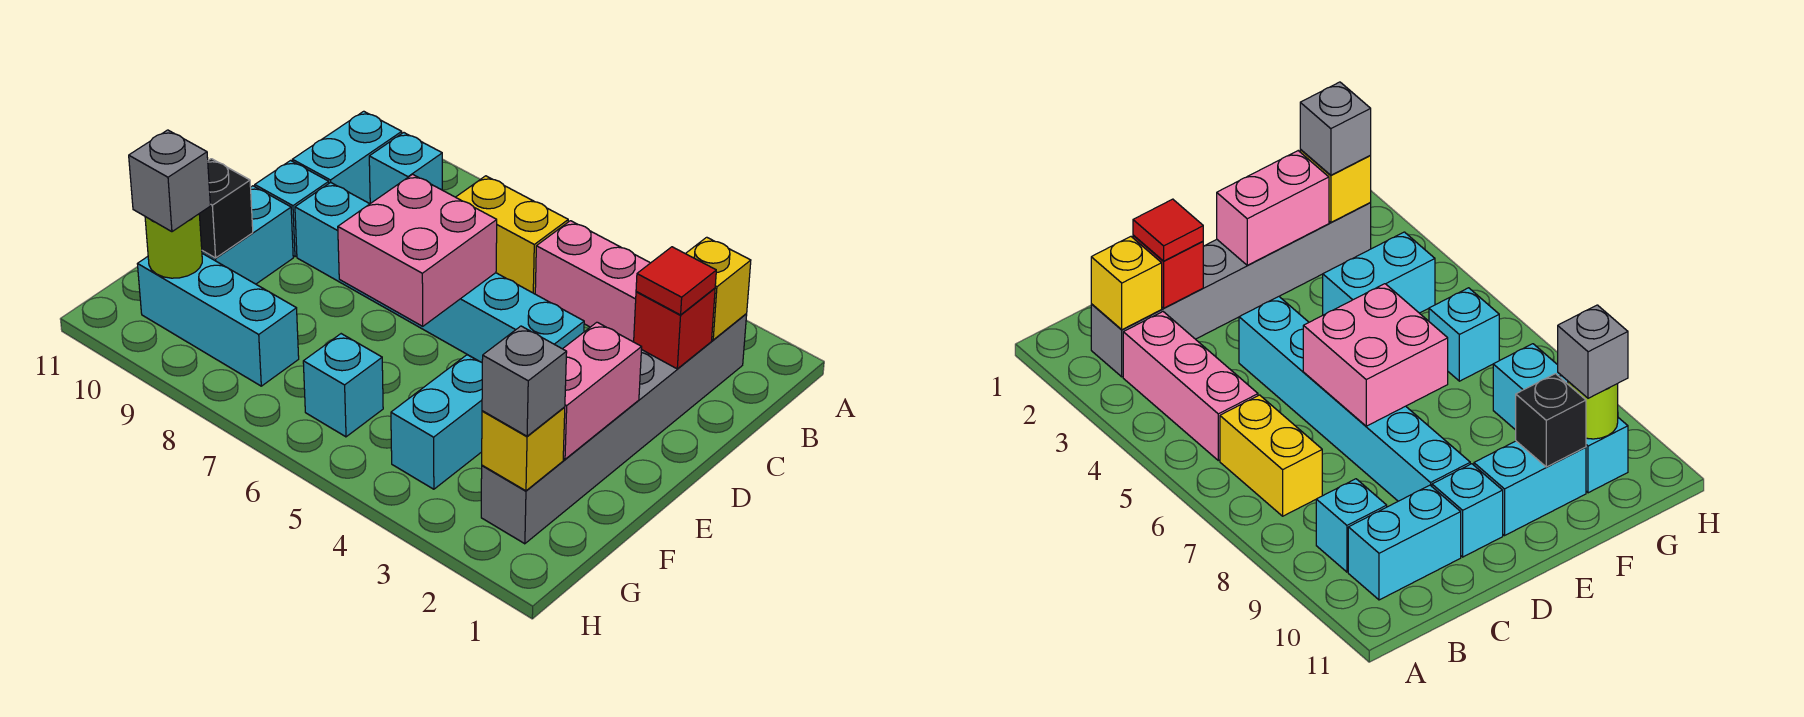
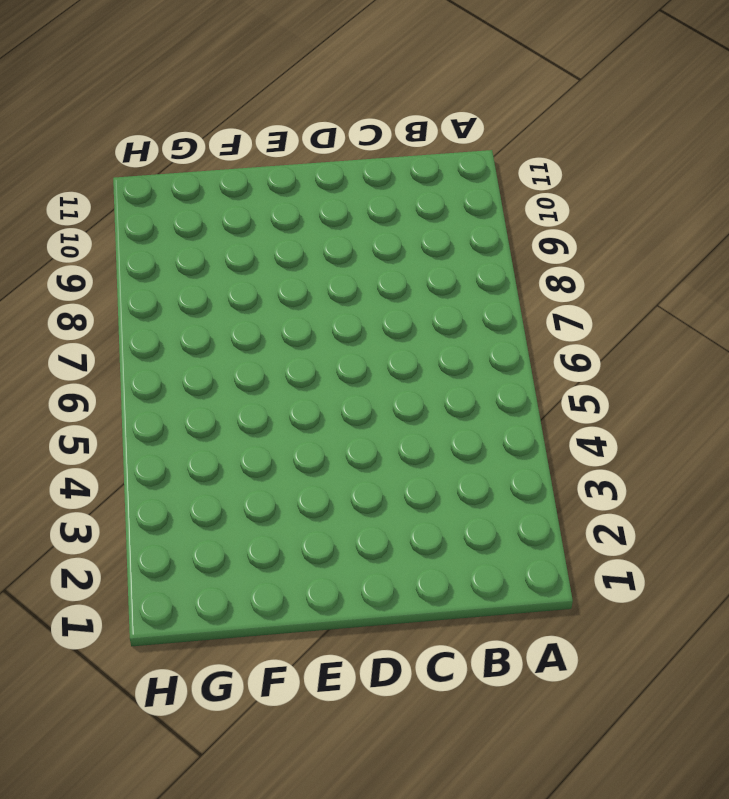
none -> grey 1x6 brick [481,314,747,544]
none -> pink 1x3 brick [535,221,650,342]
none -> yellow 1x2 brick [456,176,568,294]

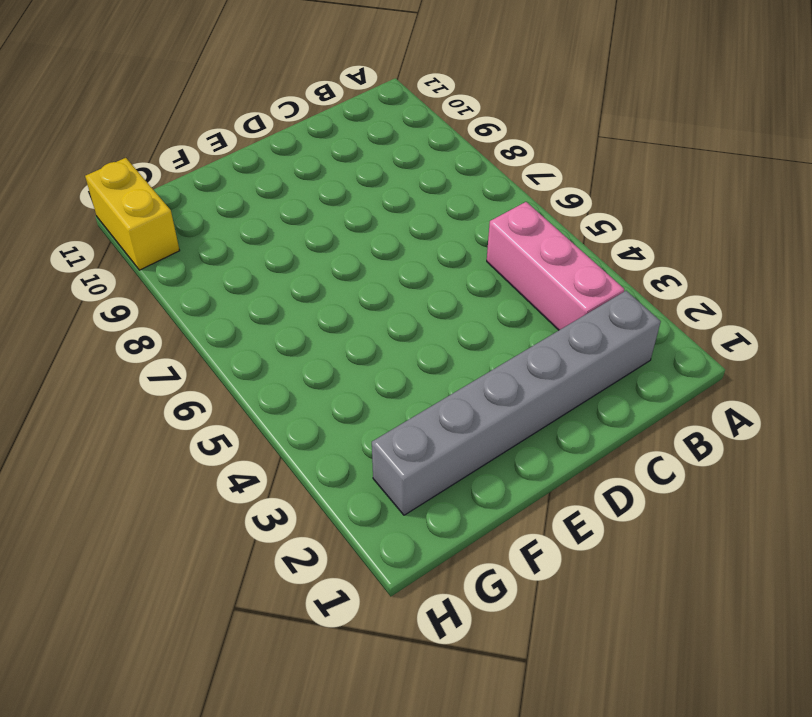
yellow 1x2 brick [85,158,180,270] -> yellow 1x2 brick moved to [456,176,568,294]
none -> cyan 1x1 brick [369,133,442,203]
none -> cyan 1x2 brick [292,111,402,204]
none -> cyan 1x6 brick [295,183,584,362]

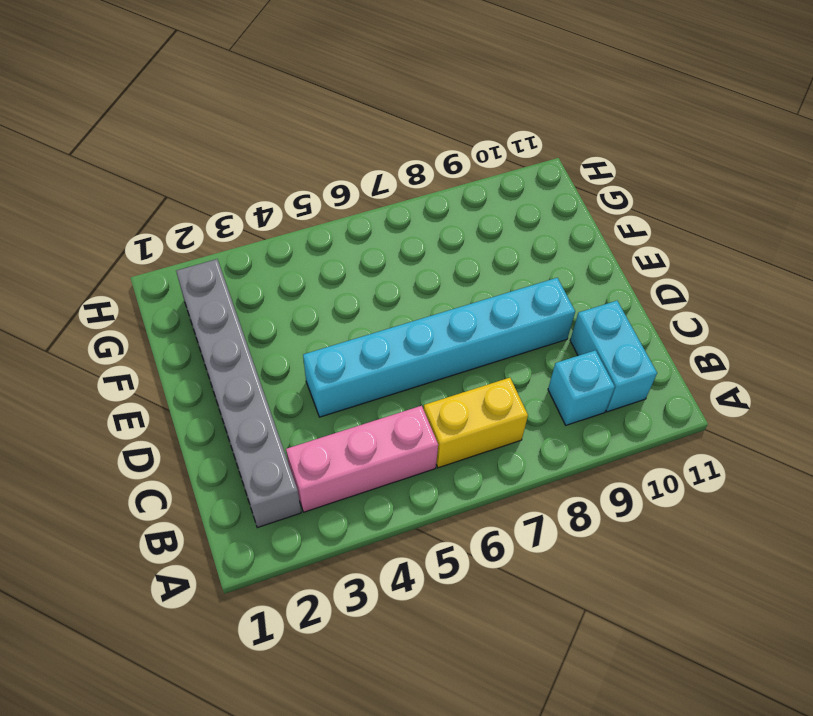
none -> cyan 1x1 brick [255,161,329,257]
none -> cyan 1x2 brick [202,186,293,284]
none -> cyan 1x2 brick [391,355,482,489]

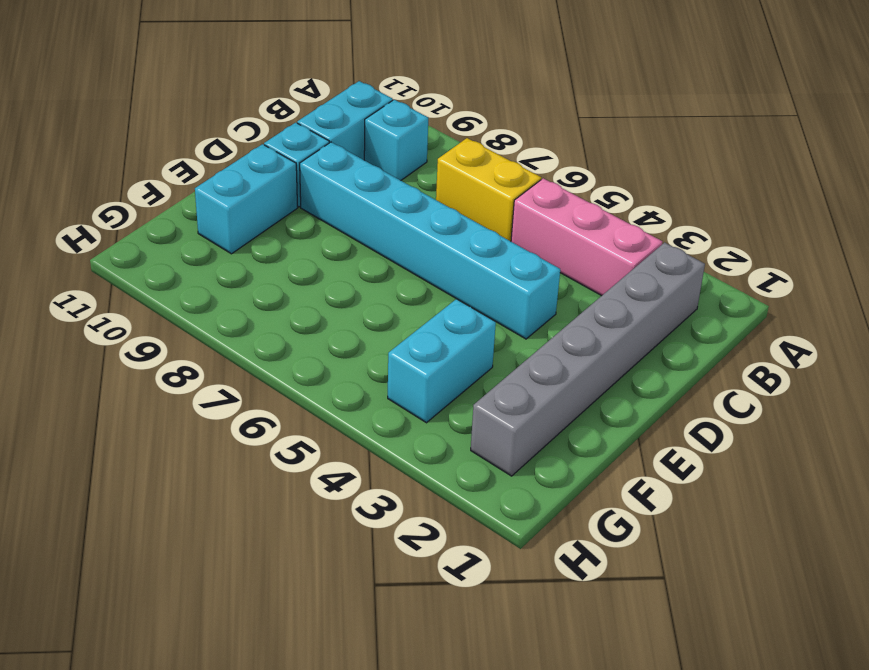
none -> cyan 1x1 brick [303,334,383,437]
none -> cyan 1x3 brick [138,253,299,386]
none -> yellow 1x1 brick [686,237,751,340]

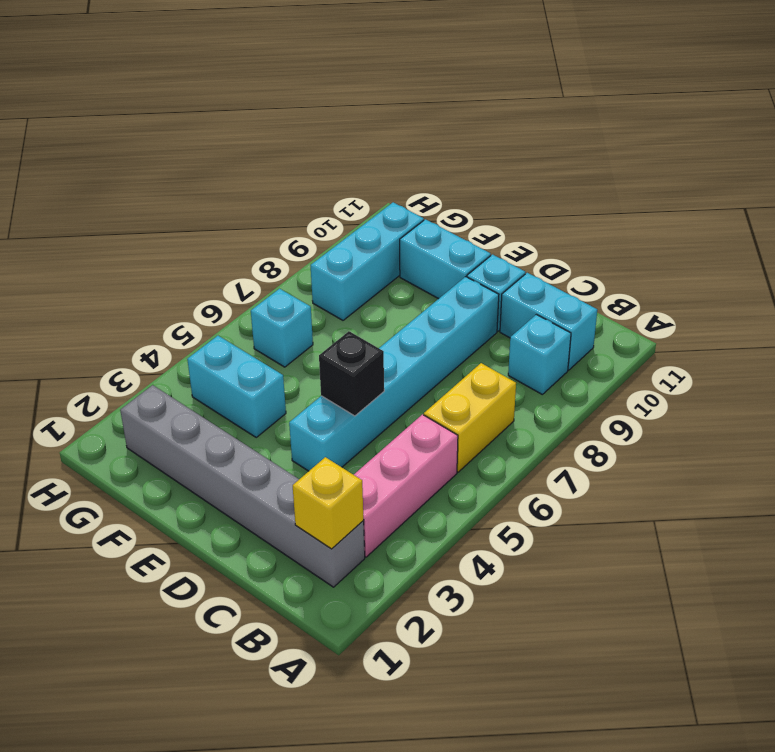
black 1x1 brick [319,331,384,416] -> black 1x1 brick moved to [199,159,253,258]
none -> red 1x1 brick [634,288,715,369]
none -> pink 2x2 brick [338,174,497,326]
none -> pink 1x2 brick [563,322,642,459]

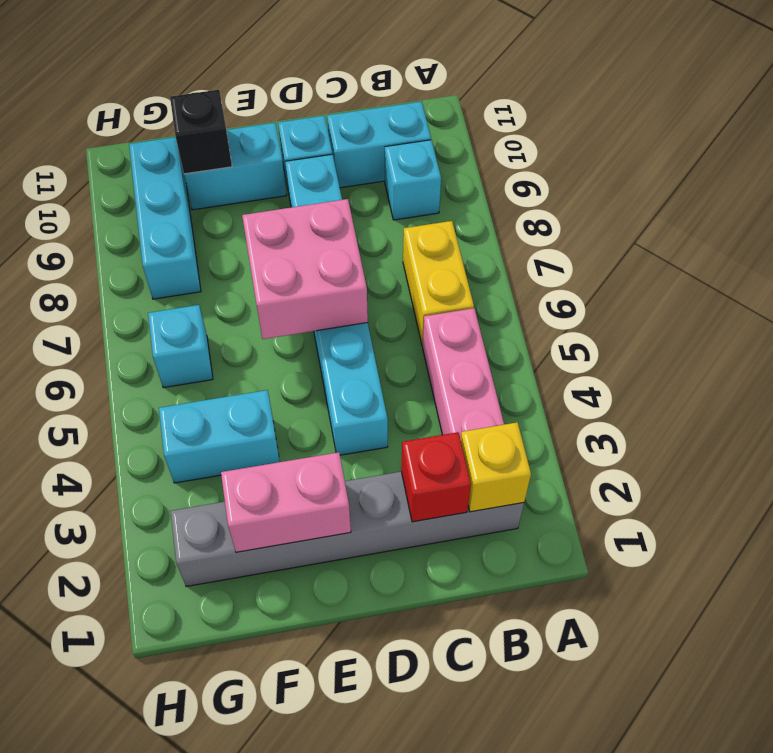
none -> yellow 1x1 brick [482,407,565,491]
none -> lime 1x1 round brick [145,214,202,278]
none -> red 1x1 tile [636,247,716,315]

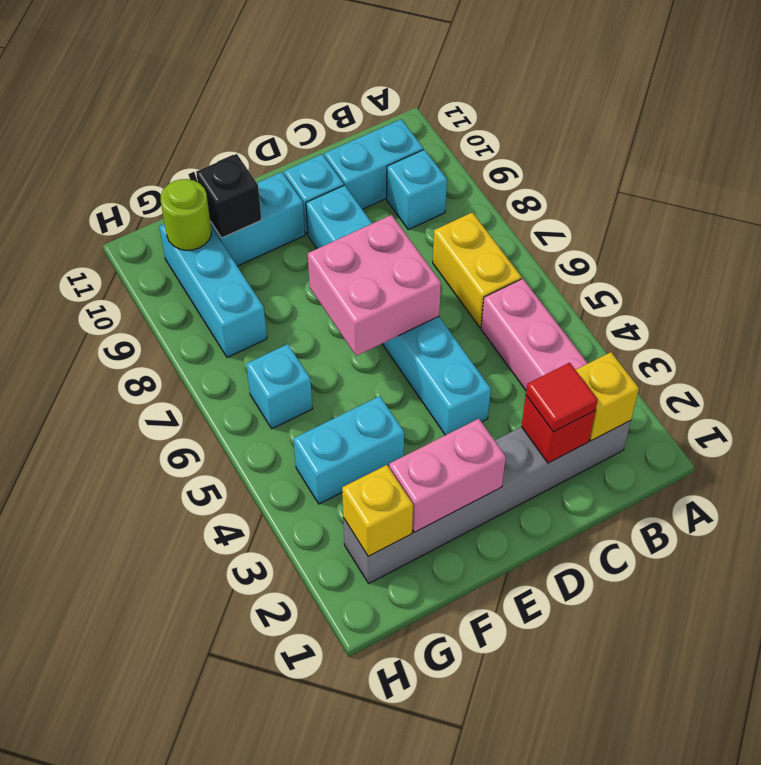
none -> grey 1x1 brick [482,326,567,436]
none -> grey 1x1 brick [129,130,210,232]

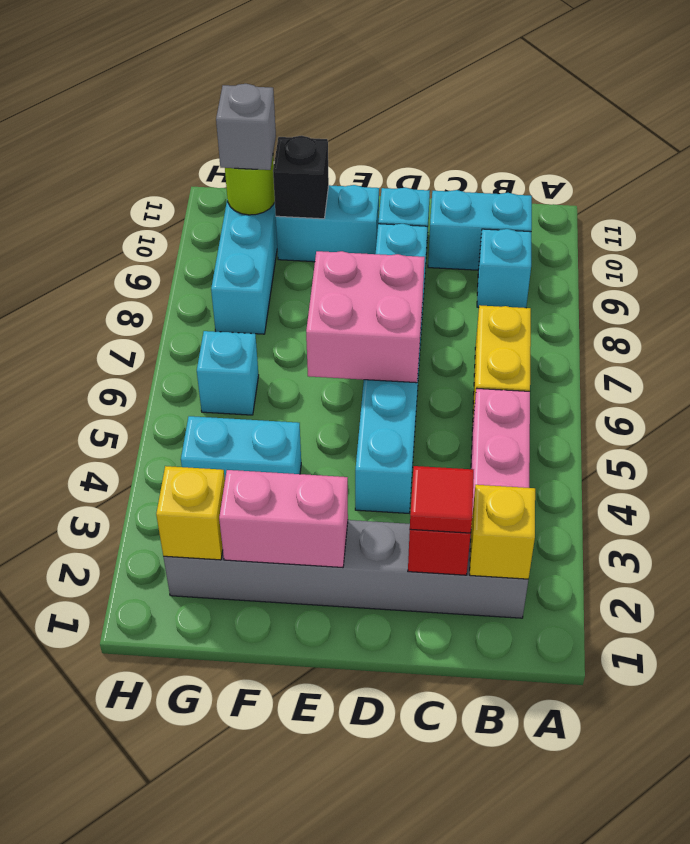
none -> grey 1x1 brick [482,326,567,436]

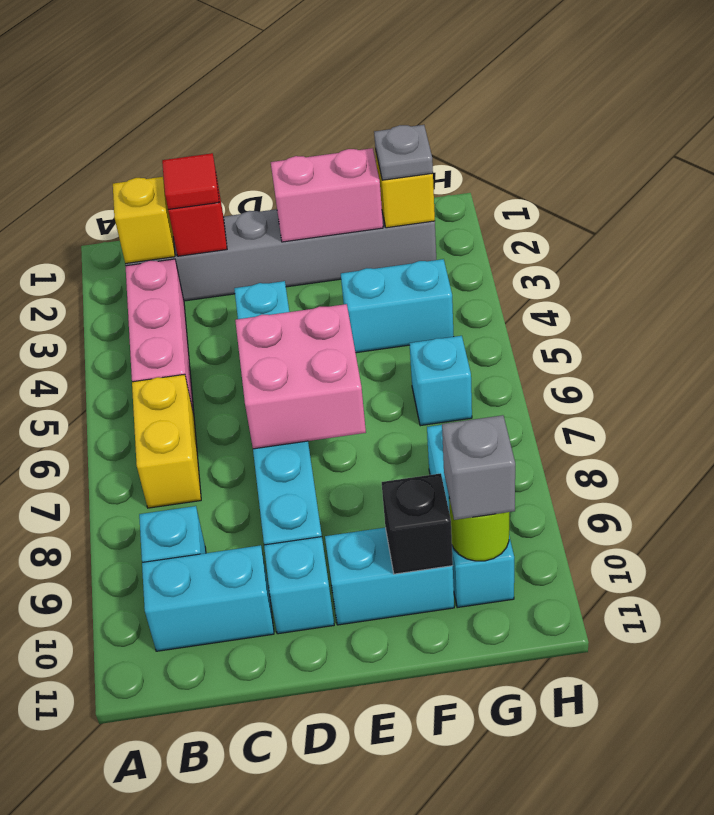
grey 1x1 plate [374,125,433,180] -> grey 1x1 brick [482,326,567,436]

